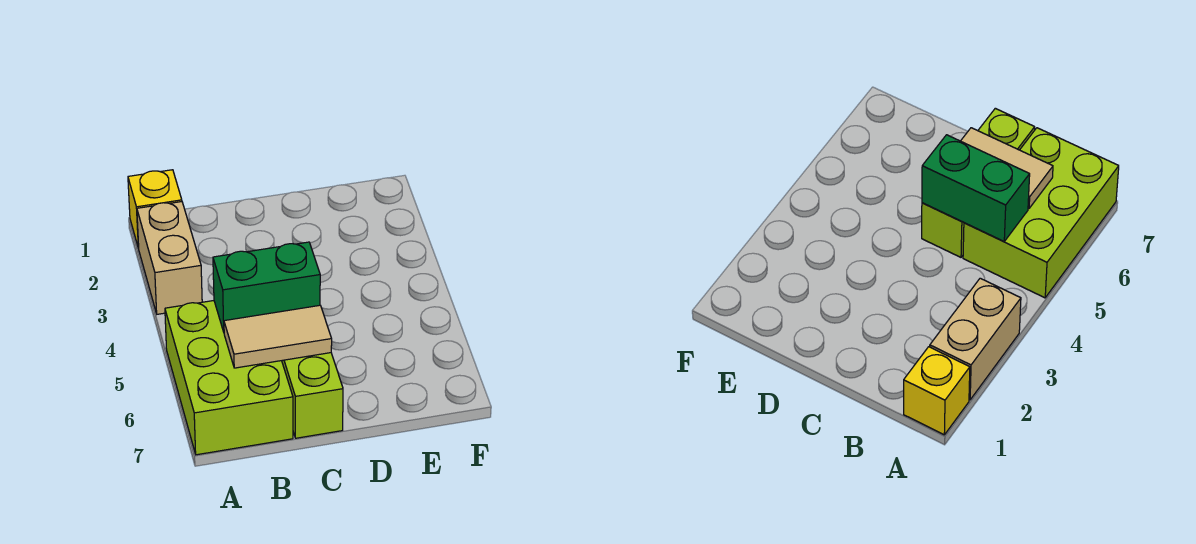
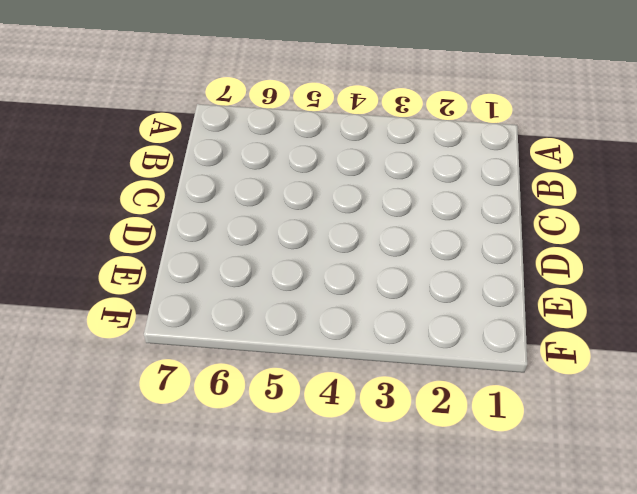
none -> yellow 1x1 brick [128,170,182,248]
none -> tan 1x2 brick [137,202,202,314]

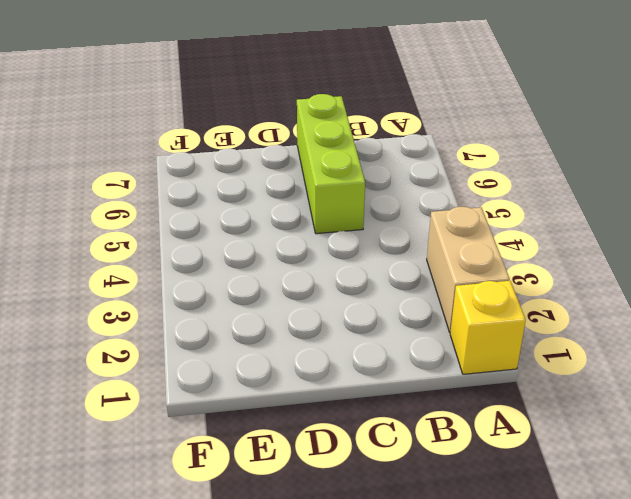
none -> lime 2x3 brick [165,301,293,455]
none -> green 1x2 brick [213,242,320,332]

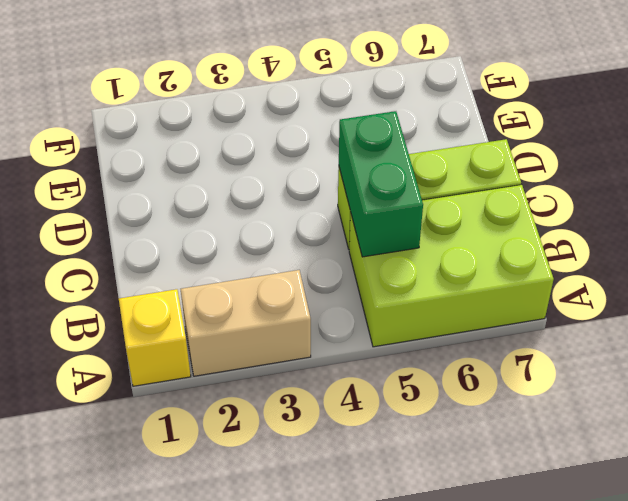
none -> tan 1x2 tile [224,305,332,368]

